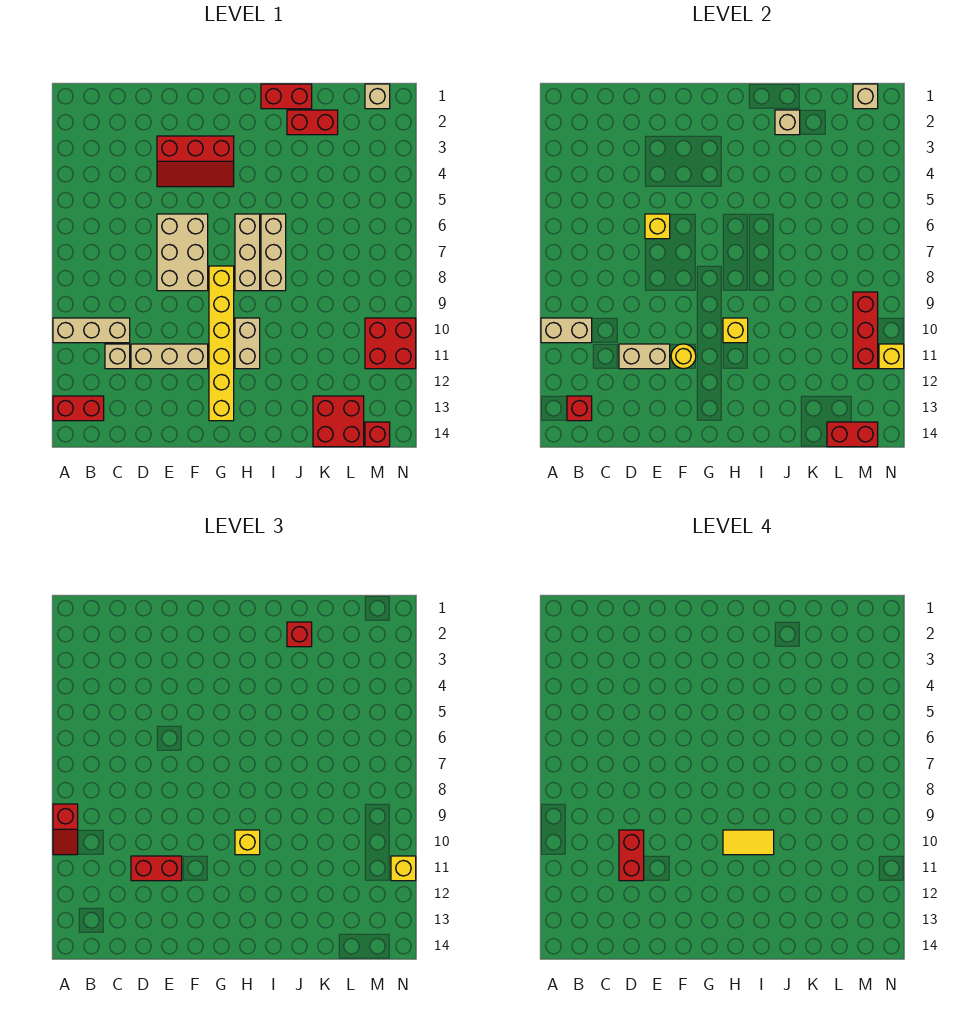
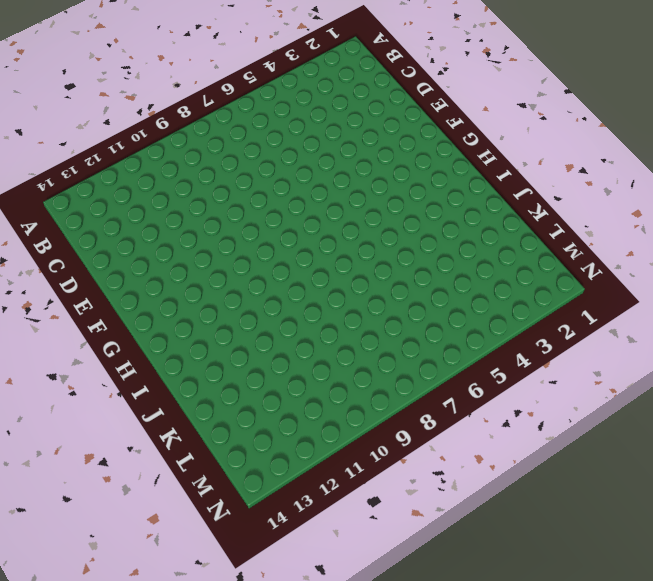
none -> tan 1x3 brick [53,318,130,343]
none -> red 1x2 brick [53,396,104,421]
none -> tan 1x1 brick [105,344,130,369]
none -> tan 1x3 brick [131,344,208,369]

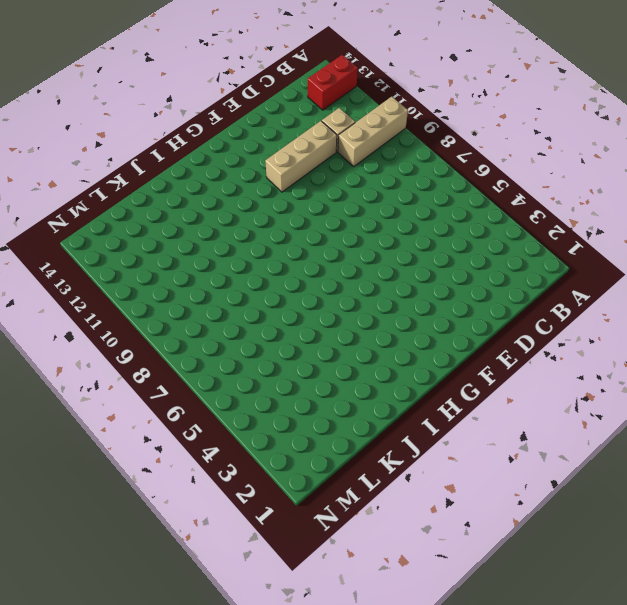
none -> red 2x3 slope [157,136,234,187]
none -> tan 2x3 brick [157,214,208,291]
none -> yellow 1x6 brick [209,266,234,421]
none -> tan 1x3 brick [235,214,260,291]

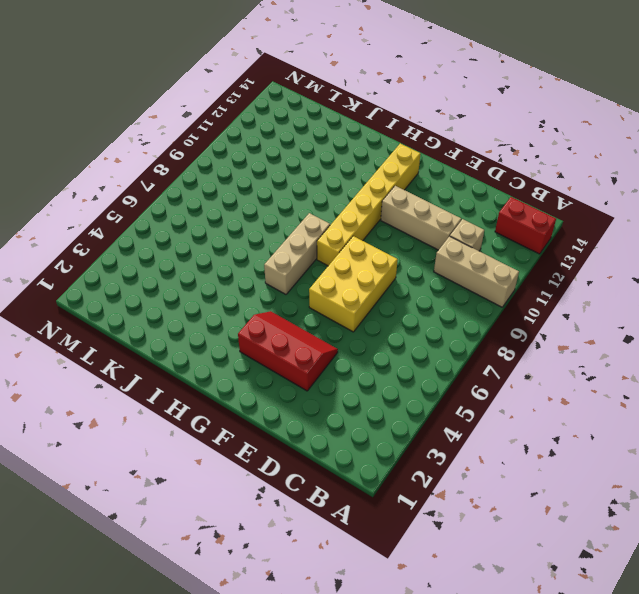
yellow 2x3 brick [309,236,398,332] -> tan 2x3 brick [157,214,208,291]
none -> tan 1x2 brick [235,318,260,369]
none -> red 1x2 brick [261,84,312,109]
none -> tan 1x3 brick [261,214,286,291]
none -> red 1x2 brick [287,110,338,135]

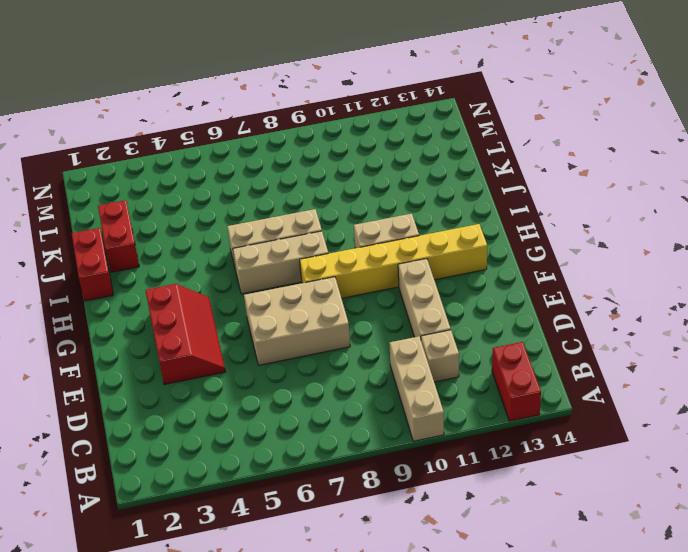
none -> red 2x2 brick [313,396,364,447]
none -> tan 1x1 brick [365,84,390,109]
none -> red 2x2 brick [365,318,416,369]
none -> red 1x1 brick [365,422,390,447]

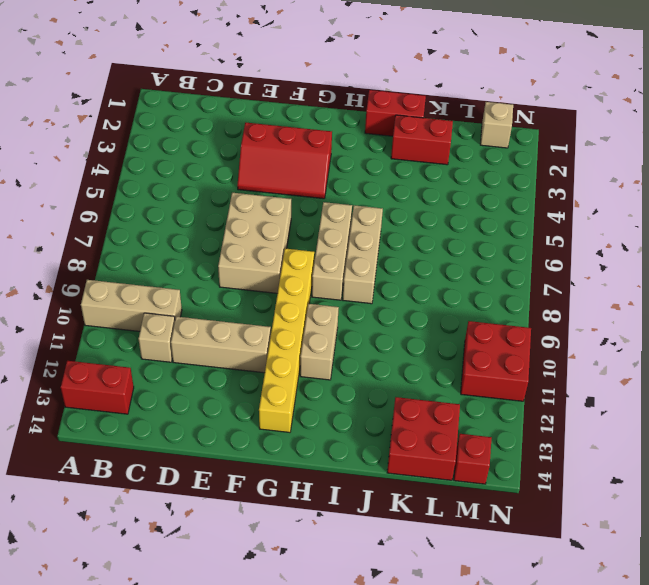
none -> tan 1x2 brick [541,318,592,343]
none -> red 1x1 brick [567,396,592,421]
none -> tan 1x2 brick [619,344,670,369]
none -> yellow 1x1 brick [645,214,670,239]

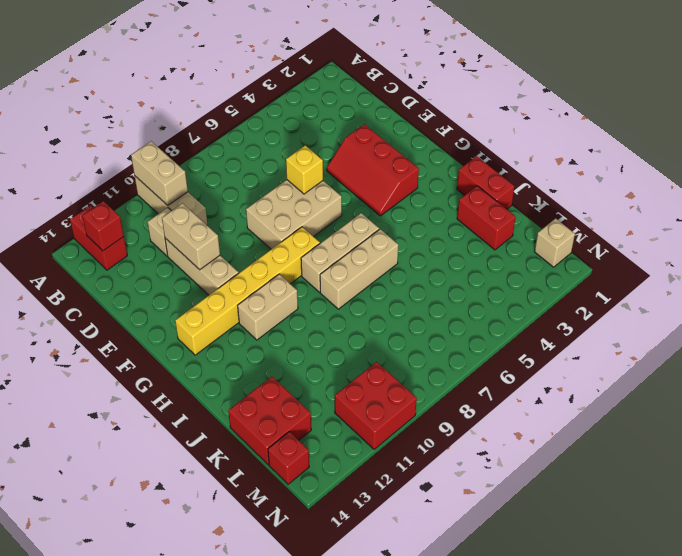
none -> yellow 1x1 round brick [671,344,696,369]
none -> yellow 1x1 brick [723,318,748,343]
none -> tan 1x1 brick [775,110,800,135]
none -> red 1x2 brick [827,422,878,447]

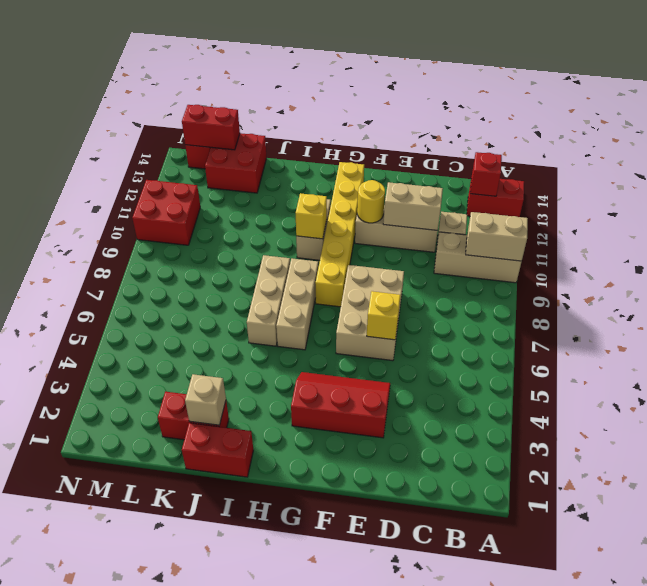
none -> tan 1x1 brick [365,84,390,109]
none -> tan 1x1 brick [853,84,878,109]
none -> red 1x3 brick [853,292,878,369]
none -> yellow 1x1 brick [879,344,904,369]

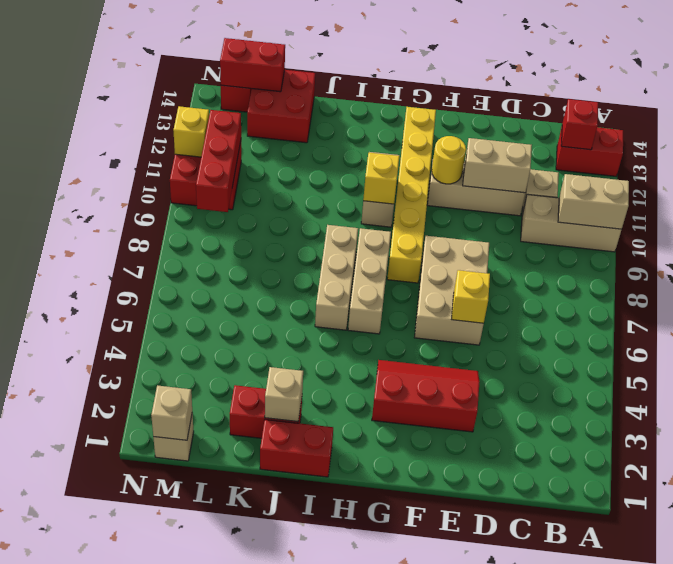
none -> red 1x2 slope [53,804,78,855]
none -> red 1x2 brick [131,856,182,881]
none -> yellow 1x1 brick [235,830,260,855]
none -> red 1x1 brick [287,622,312,647]

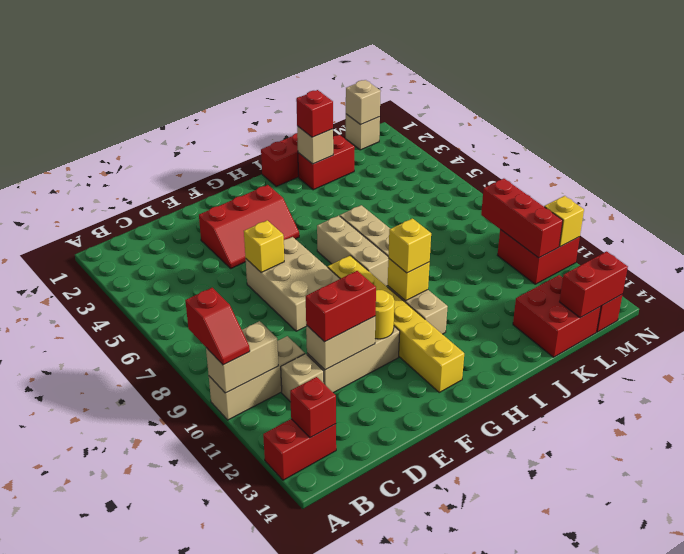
none -> yellow 1x1 brick [391,856,416,881]
none -> red 1x2 brick [619,830,644,881]
none -> yellow 1x2 tile [723,830,774,855]

